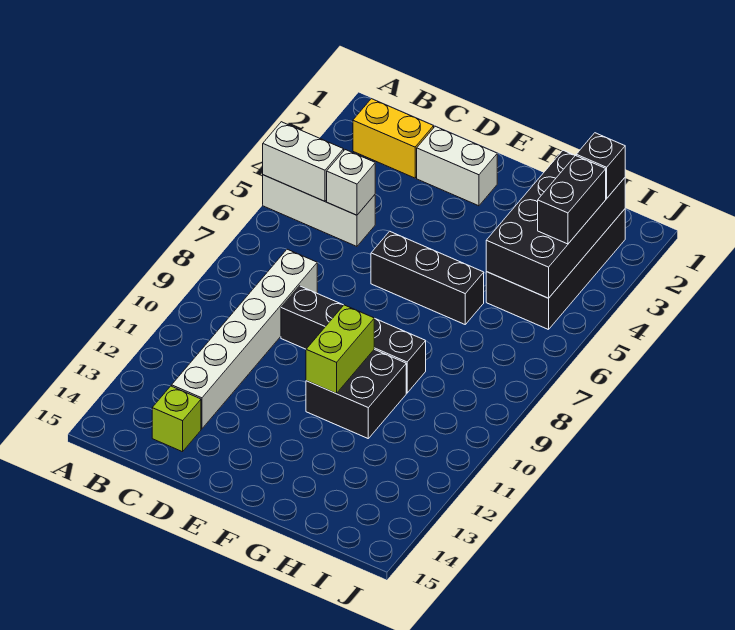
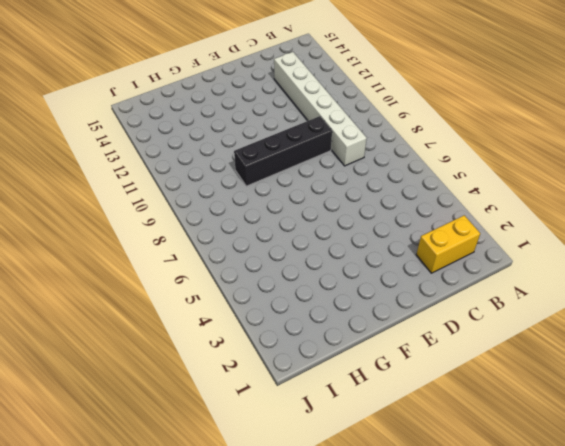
none -> white 1x3 brick [263,175,375,246]
none -> lime 1x1 brick [152,386,201,452]
none -> white 1x2 brick [417,126,497,206]

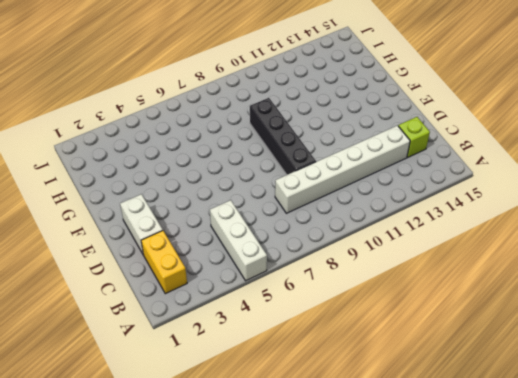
none -> black 1x3 brick [371,231,484,324]
none -> black 2x2 brick [306,349,406,438]
none -> black 2x4 brick [486,209,625,330]

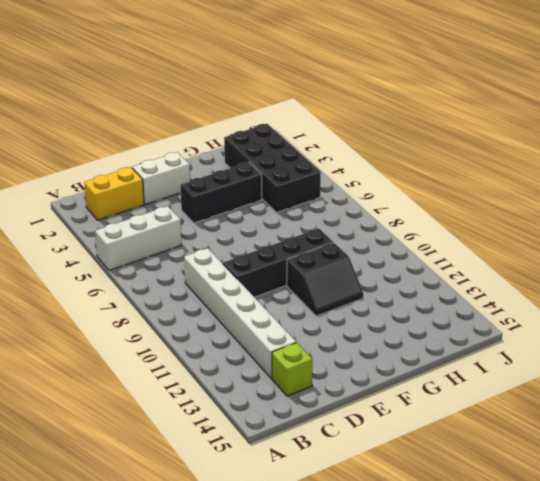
black 1x3 brick [181,162,262,223] -> black 1x3 brick moved to [371,231,484,324]
black 2x2 slope [287,243,363,316] -> black 2x2 brick [306,349,406,438]
none -> white 1x2 brick [263,122,344,201]
none -> white 1x1 brick [327,150,375,215]
none -> lime 1x2 brick [306,305,374,393]

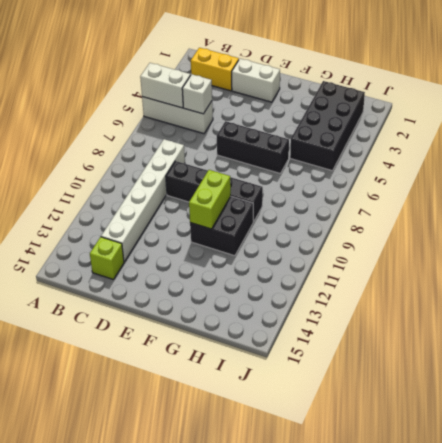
none -> black 2x4 brick [486,150,625,298]
none -> black 1x1 brick [576,133,625,198]
none -> black 1x2 brick [538,155,606,244]

